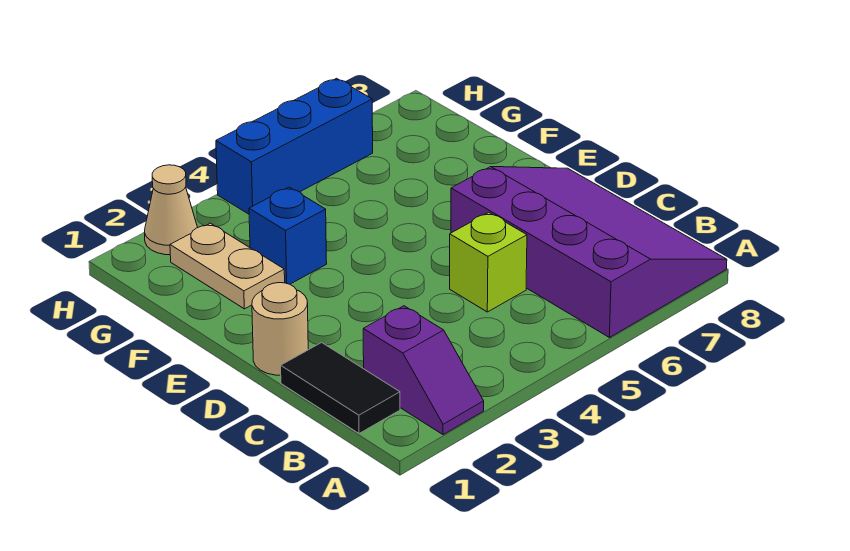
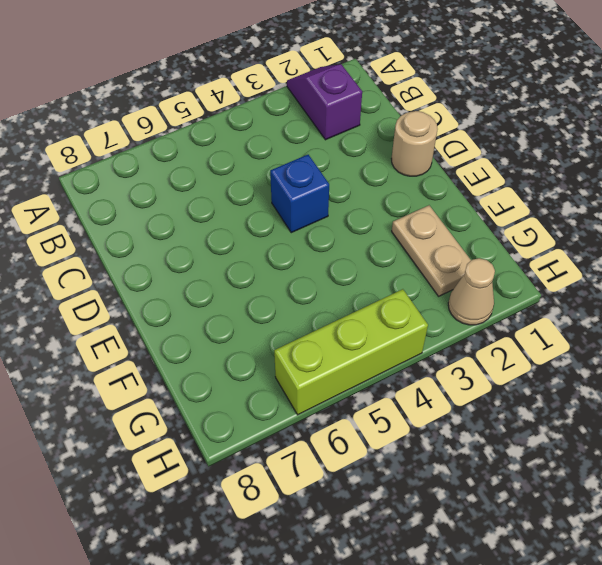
blue 1x1 brick [270,155,329,233] -> blue 1x1 brick moved to [249,187,327,284]
lime 1x3 brick [274,289,428,415] -> blue 1x3 brick [216,78,373,214]
none -> purple 3x4 slope [451,167,727,338]
none -> black 1x2 tile [281,343,400,433]

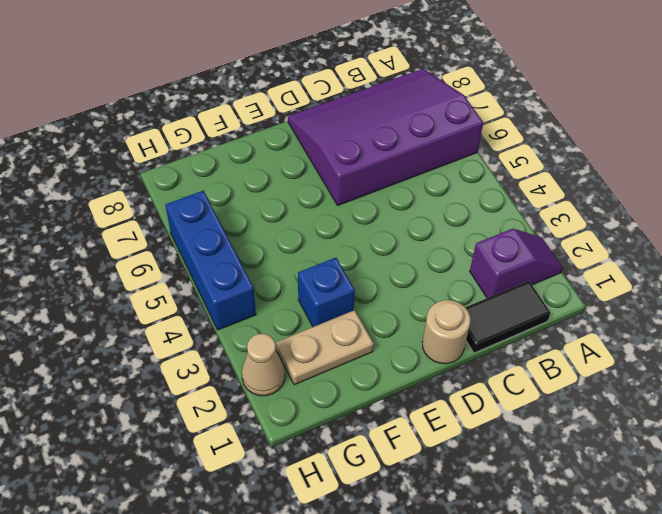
none -> lime 1x1 brick [450,212,527,312]

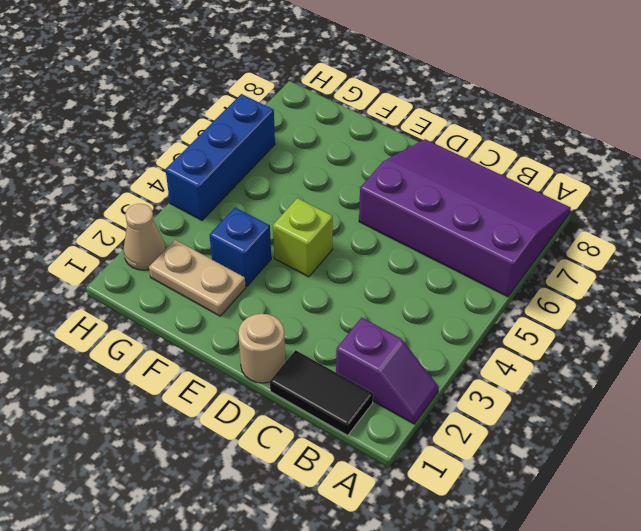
lime 1x1 brick [273,198,333,277] -> lime 1x1 brick moved to [450,212,527,312]

